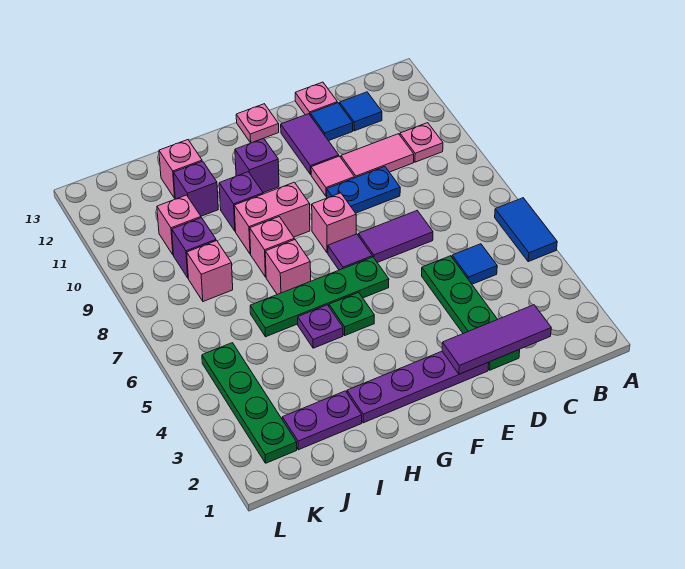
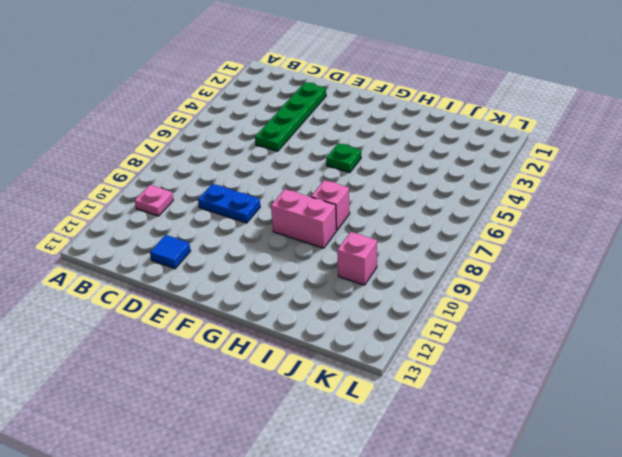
none -> blue 1x2 tile [495,198,557,262]
none -> blue 1x1 tile [452,244,497,284]
none -> pink 1x2 tile [341,134,414,178]
none -> blue 1x1 tile [340,92,382,131]

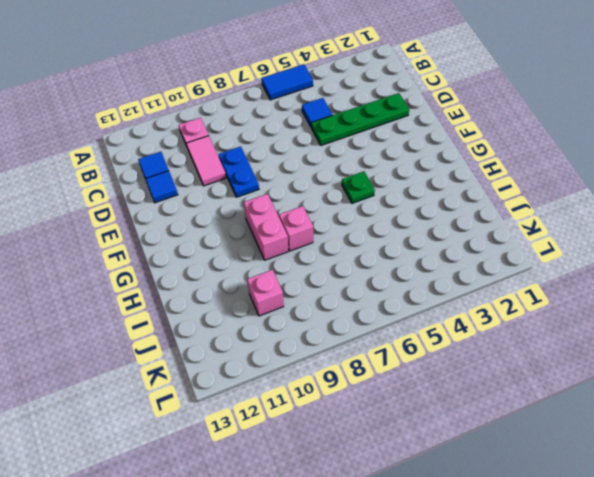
none -> purple 1x2 tile [358,211,433,263]
none -> pink 1x1 plate [295,82,337,115]
none -> purple 1x4 plate [347,351,489,423]
none -> pink 1x1 tile [311,156,354,196]

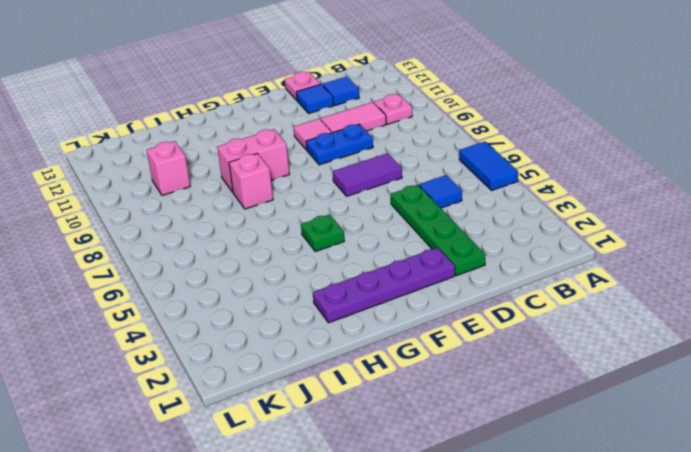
none -> purple 1x2 tile [281,114,339,175]
none -> green 1x4 plate [250,257,389,337]
none -> purple 1x1 tile [328,234,372,270]
none -> pink 1x1 brick [312,193,356,253]

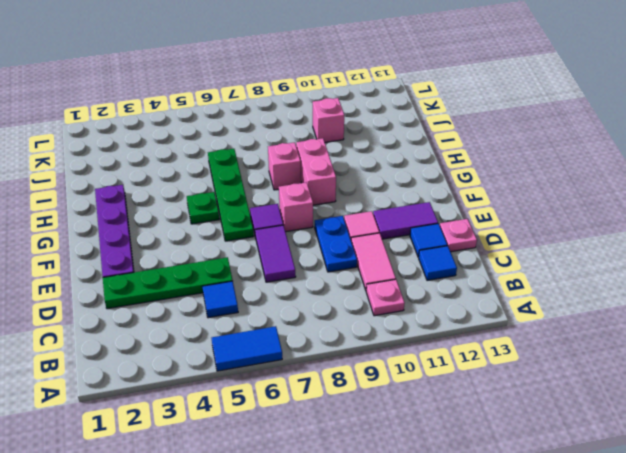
none -> pink 1x1 plate [236,104,279,143]
none -> purple 1x1 brick [235,138,279,193]
none -> purple 1x1 plate [298,305,343,348]
none -> pink 1x1 brick [265,239,311,295]

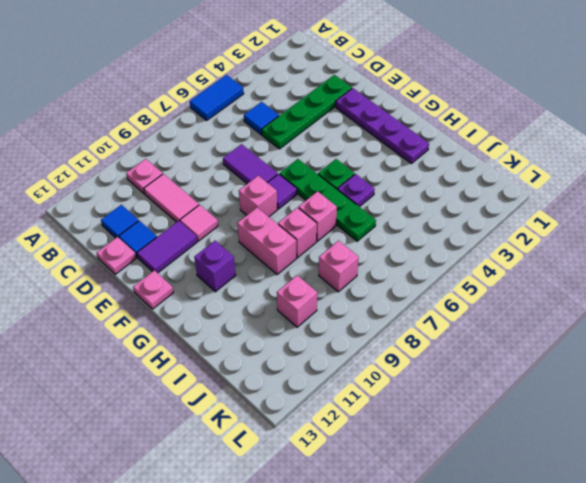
none -> blue 1x2 plate [327,167,400,213]
none -> purple 1x1 brick [219,172,263,231]
none -> purple 1x2 plate [282,391,362,450]
none -> purple 1x1 brick [173,161,218,216]

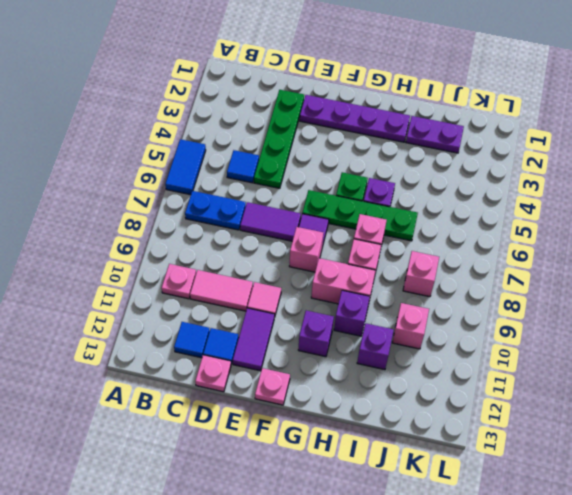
blue 1x2 plate [185,191,246,230] -> blue 1x2 plate moved to [327,167,400,213]
none -> pink 1x1 brick [159,140,202,198]
none -> purple 1x1 brick [172,218,216,278]
none -> green 1x4 plate [202,343,297,463]
none -> purple 1x3 tile [442,305,551,374]

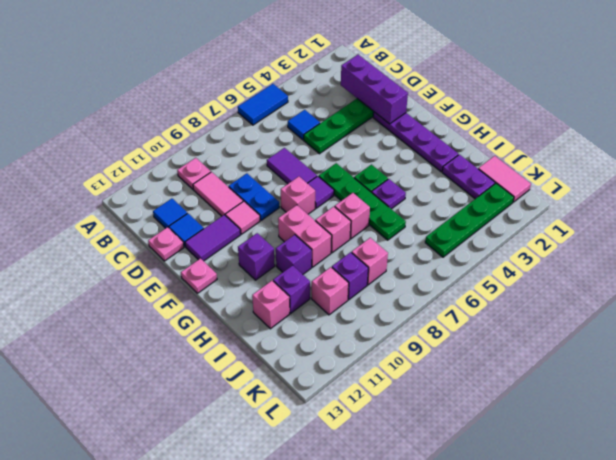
purple 1x3 brick [341,55,408,124] -> purple 1x3 tile [442,305,551,374]
pink 1x2 tile [478,156,531,202] -> none

